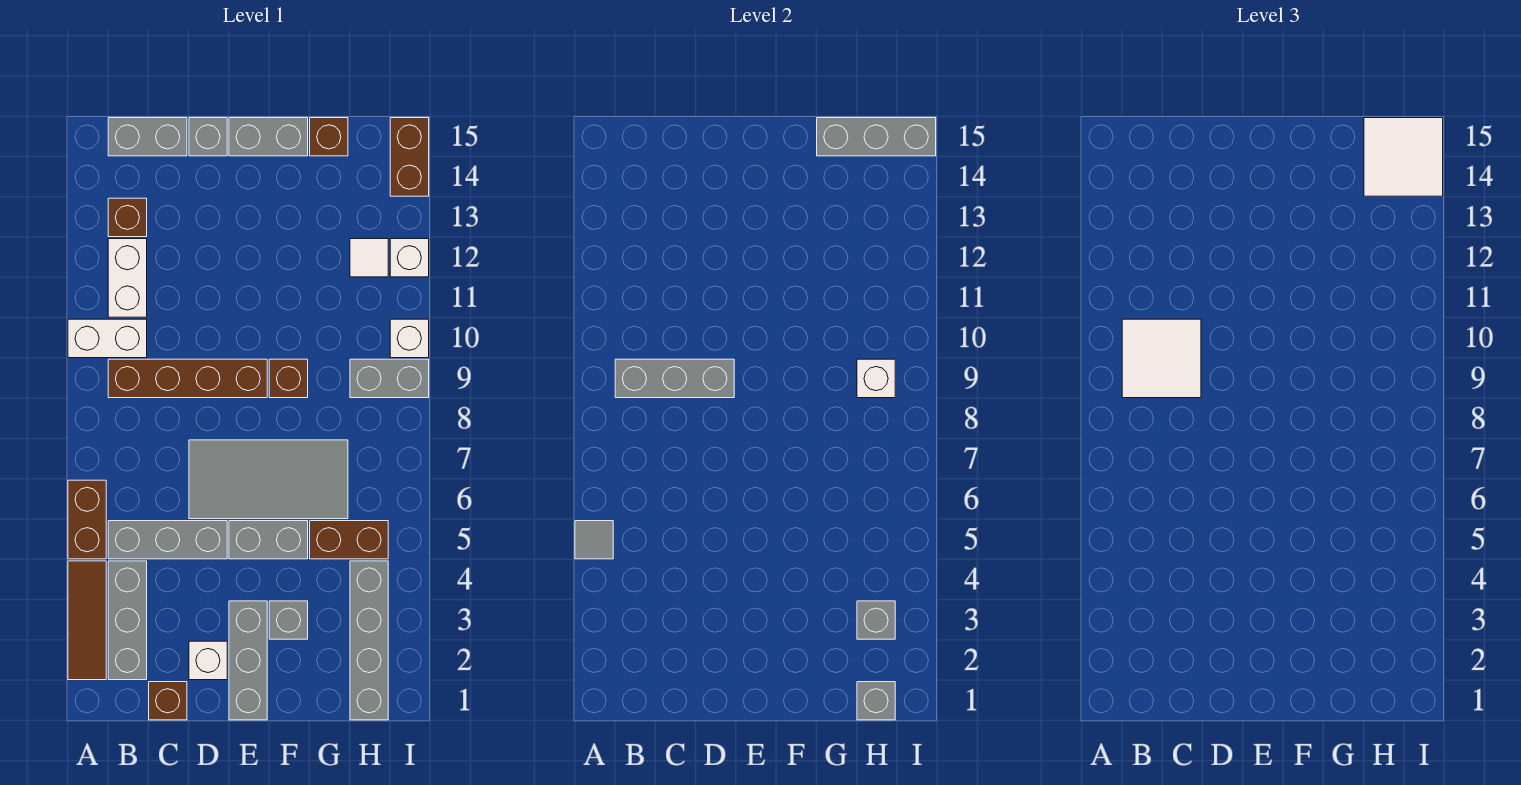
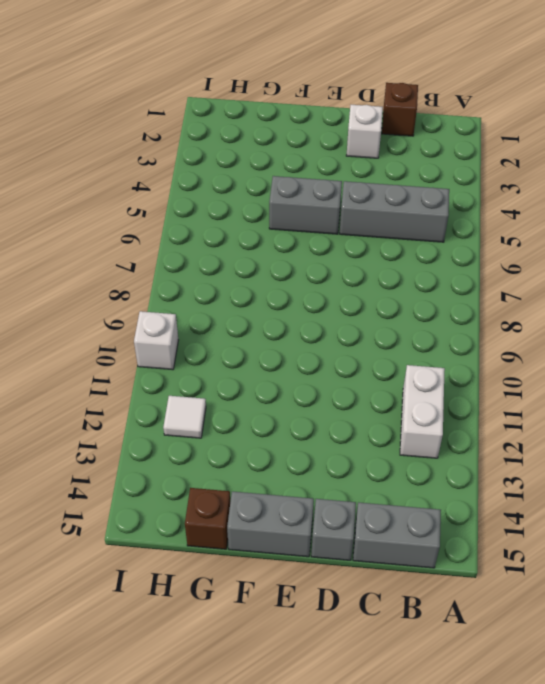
none -> brown 1x3 tile [68,561,106,680]
none -> brown 1x2 brick [68,480,106,559]
none -> white 1x2 brick [68,319,147,358]
none -> grey 1x3 brick [108,561,147,680]

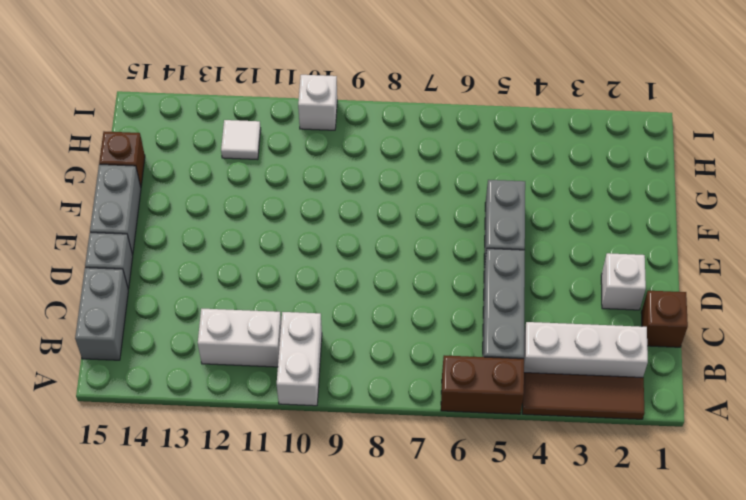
white 1x3 brick [524,322,648,377] -> grey 1x3 brick [108,561,147,680]
none -> brown 1x4 brick [108,359,267,398]
none -> brown 1x1 brick [108,198,147,237]
none -> grey 2x4 tile [189,440,348,519]
none -> grey 1x3 brick [229,601,267,720]

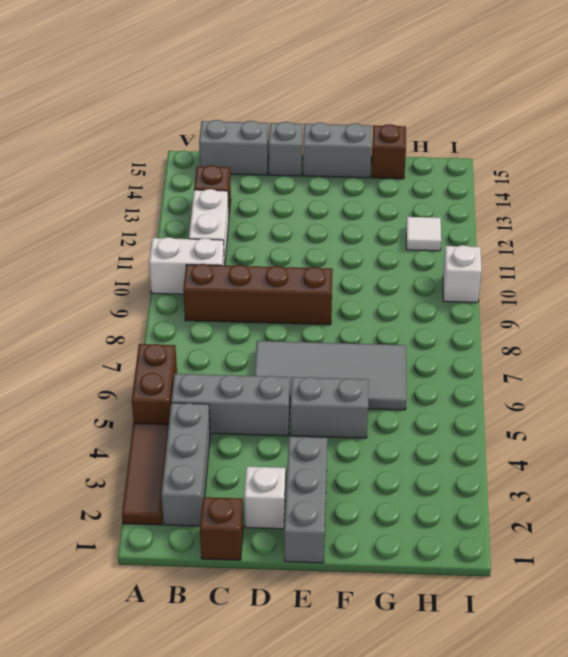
none -> grey 1x1 brick [269,601,308,639]
none -> brown 1x1 brick [269,359,308,398]
none -> brown 1x2 brick [310,521,388,559]
none -> grey 1x4 brick [350,561,388,720]

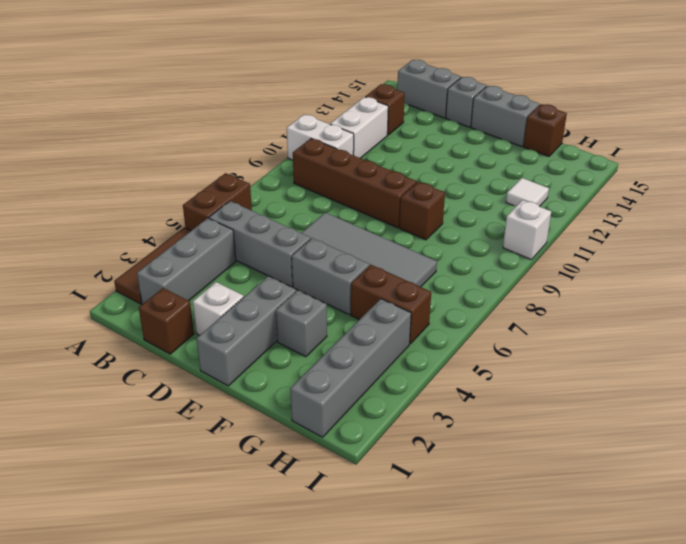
none -> grey 1x2 brick [350,359,429,398]
none -> white 1x1 brick [390,239,429,277]
none -> brown 1x2 brick [390,118,429,196]
none -> grey 1x1 tile [575,521,613,559]

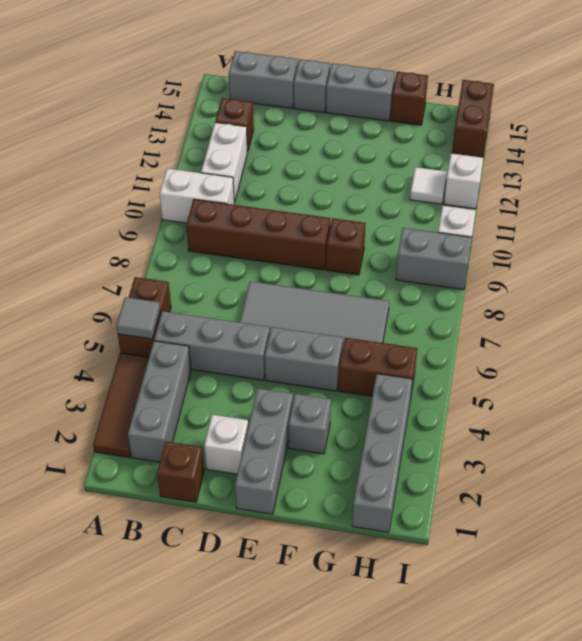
none -> grey 1x3 brick [615,359,734,398]
none -> grey 1x3 brick [817,118,936,156]
none -> grey 1x1 brick [857,682,895,720]
none -> grey 1x1 brick [857,601,895,639]

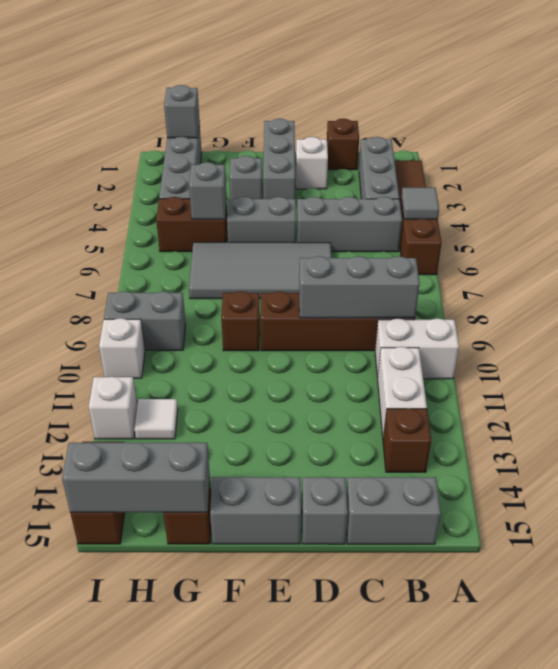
grey 1x1 brick [189,162,227,219] -> grey 1x1 brick moved to [857,601,895,639]
none -> white 1x1 brick [857,359,895,398]
none -> white 2x2 tile [1122,319,1201,398]
none -> white 2x2 tile [1364,118,1443,196]

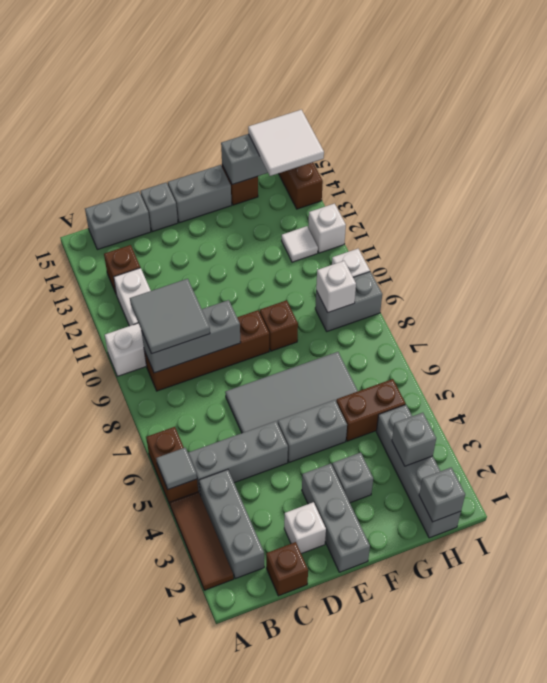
grey 2x2 tile [130,279,210,354] -> white 2x2 tile [1122,319,1201,398]

